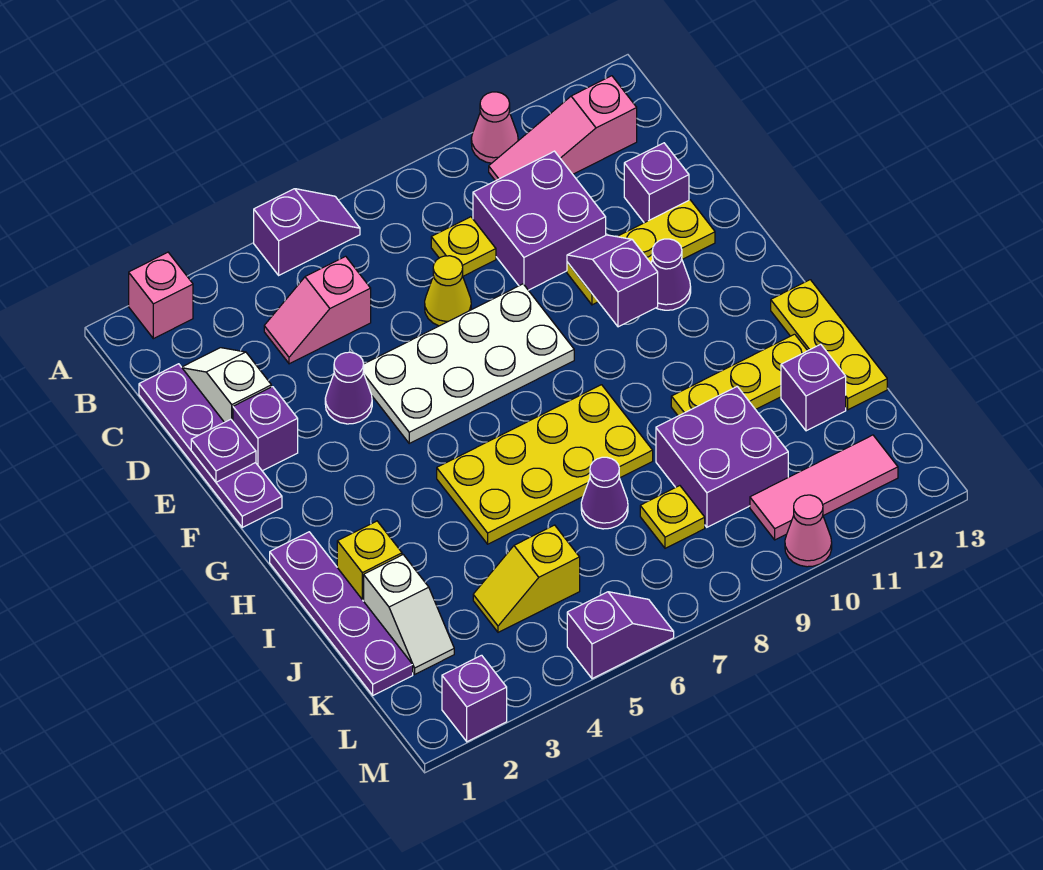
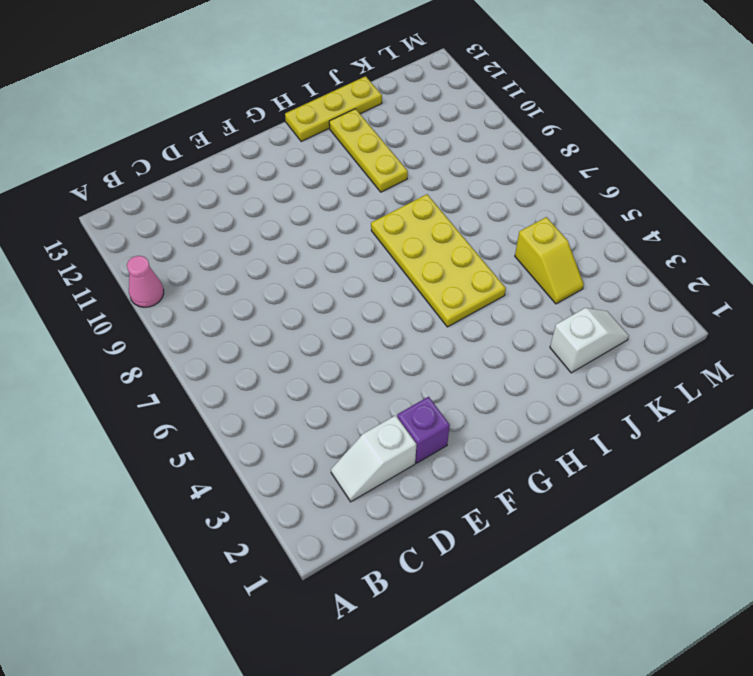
none -> pink 1x1 brick [129,252,193,339]
none -> purple 1x2 slope [254,189,360,275]
none -> pink 1x3 slope [489,76,637,181]
none -> purple 1x4 plate [139,364,282,527]

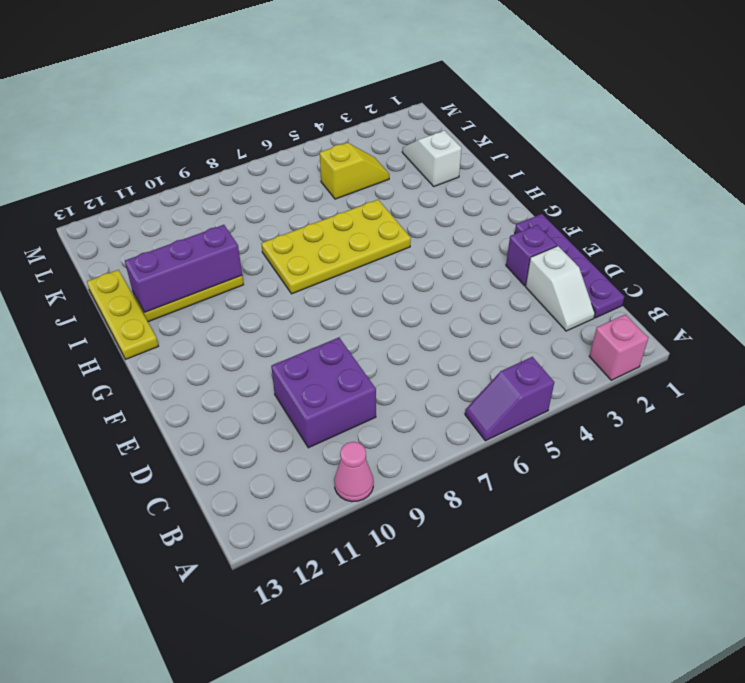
purple 1x3 brick [125,225,242,312] -> none
none -> pink 1x3 slope [489,76,637,181]
none -> pink 1x2 slope [264,256,371,364]
none -> yellow 1x1 plate [431,217,496,276]
none -> yellow 1x1 cone [425,256,471,326]

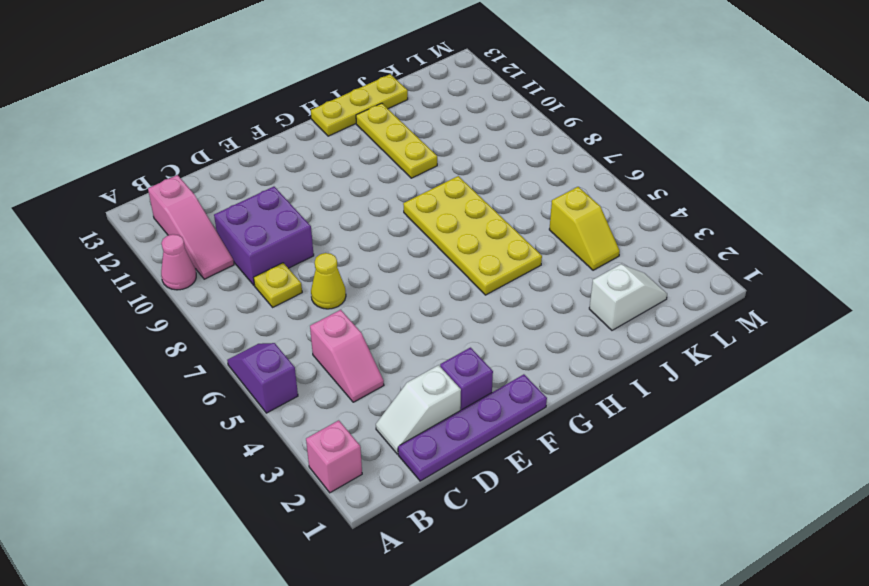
none -> purple 1x1 brick [624,143,689,223]
none -> purple 1x1 cone [325,352,372,424]
none -> white 2x4 plate [363,284,574,443]
none -> yellow 1x3 plate [567,200,715,305]

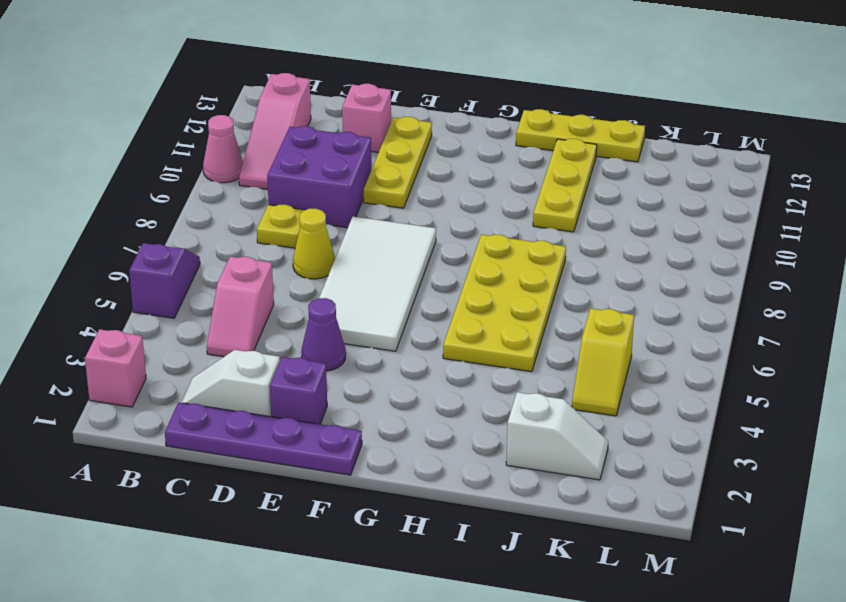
pink 1x1 brick [342,84,391,152] -> purple 1x1 brick [624,143,689,223]
white 2x4 tile [319,217,436,351] -> white 2x4 plate [363,284,574,443]
none -> purple 1x1 cone [651,239,691,310]
none -> purple 1x4 plate [270,532,413,695]
none -> yellow 1x1 brick [337,521,402,601]
none -> purple 1x1 cone [581,457,628,529]

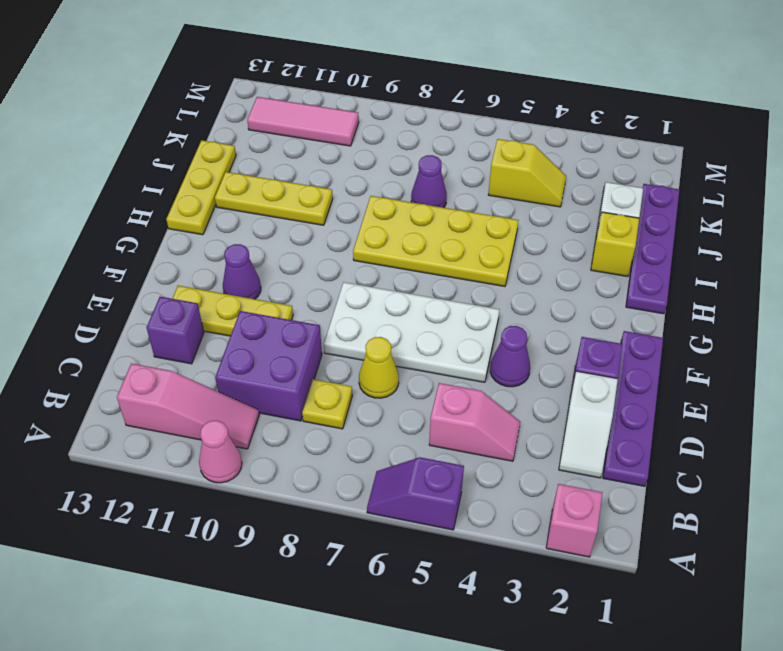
none -> purple 2x2 brick [656,387,788,527]
none -> purple 1x1 brick [781,344,846,431]
none -> yellow 1x1 plate [640,486,705,548]
none -> purple 1x1 brick [442,655,507,742]

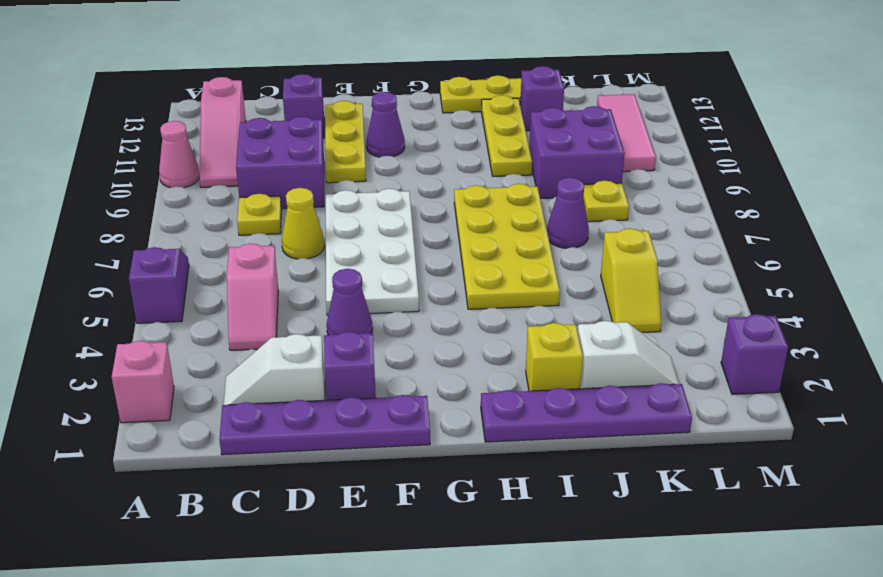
none -> purple 1x2 slope [567,592,674,679]
none -> pink 1x1 cone [785,495,832,567]
none -> purple 1x1 plate [191,419,256,482]
none -> purple 1x2 slope [567,235,658,327]

